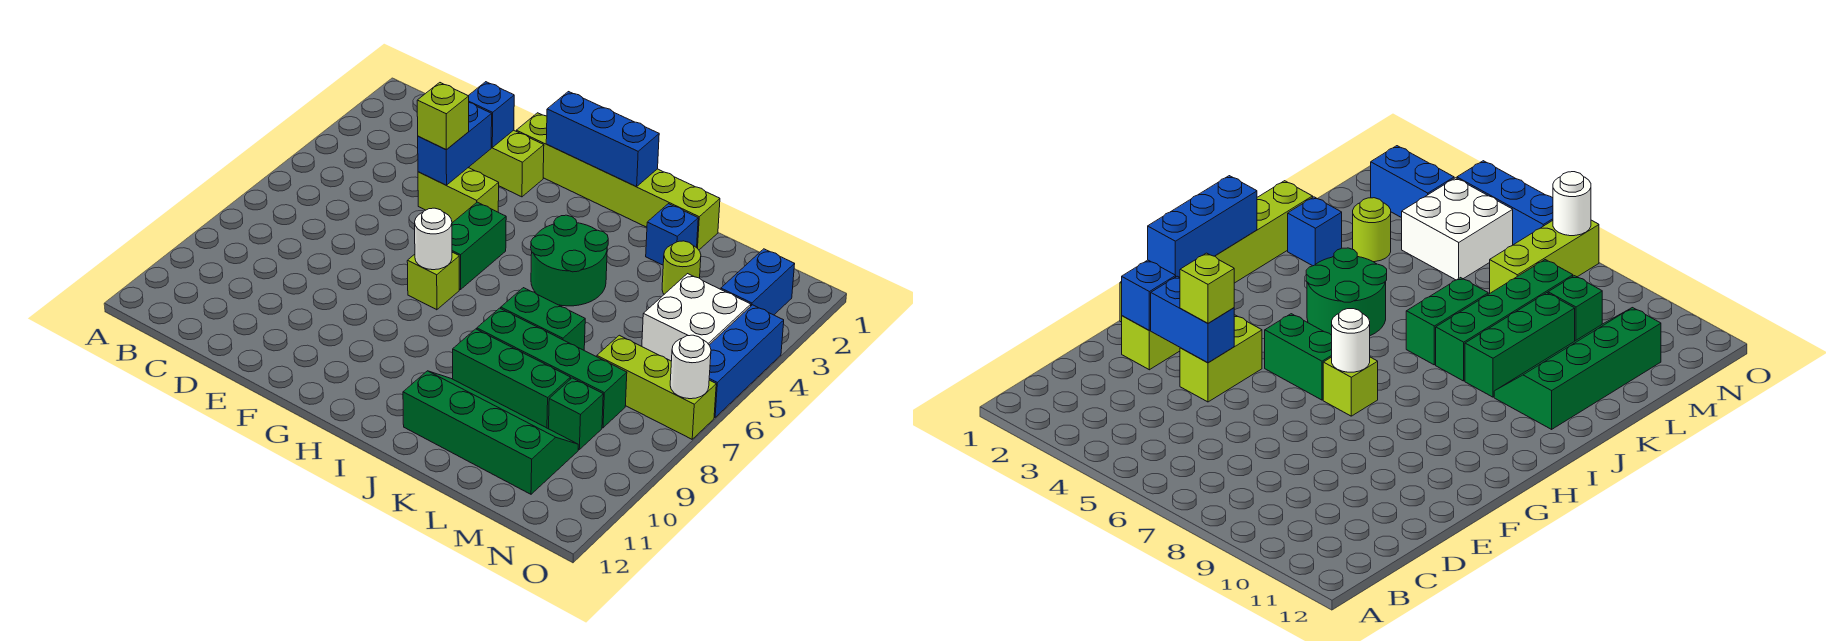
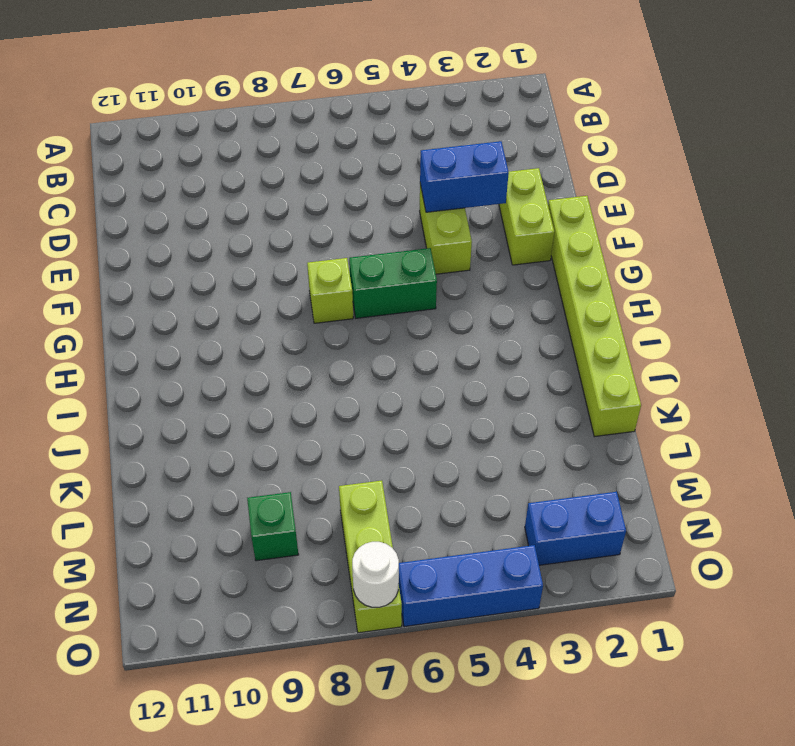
none -> green 2x2 round brick [531,215,608,306]
none -> green 1x2 brick [501,288,585,350]
none -> green 1x4 brick [477,308,627,428]

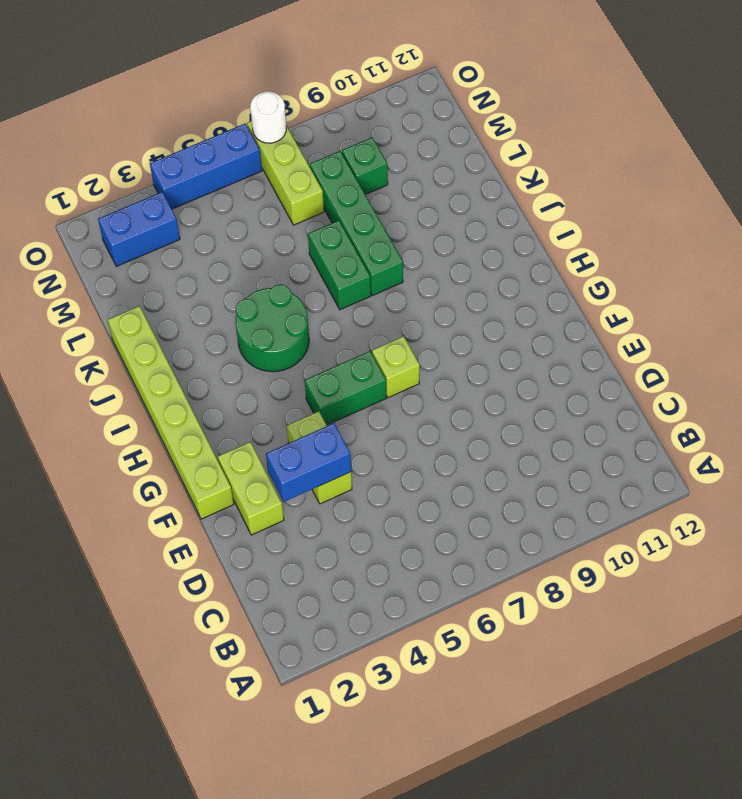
none -> green 1x3 brick [453,329,571,429]
none -> green 2x4 slope [403,371,578,494]
none -> blue 1x1 brick [646,204,698,265]

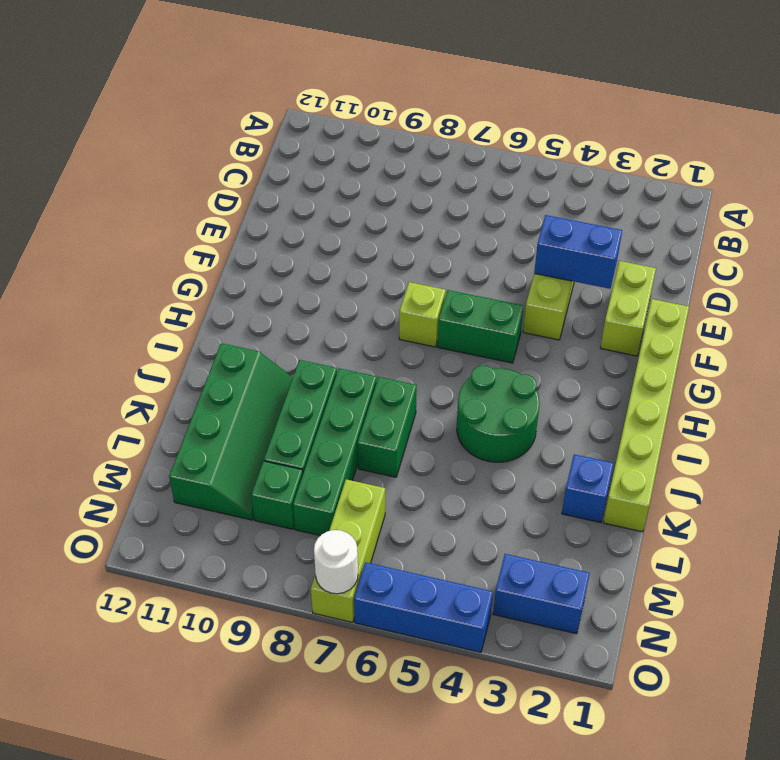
none -> lime 1x1 round brick [662,241,701,294]
none -> white 2x2 brick [642,274,751,361]
none -> blue 1x1 brick [469,82,514,147]

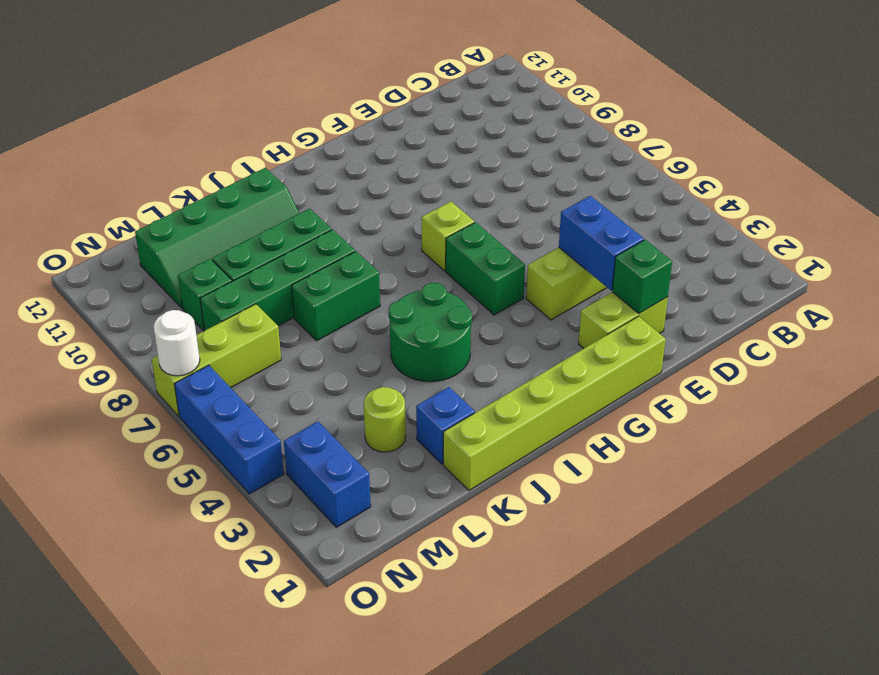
green 1x1 brick [612,240,672,313] -> blue 1x1 brick [469,82,514,147]
none -> white 2x2 brick [642,274,751,361]
none -> blue 1x3 brick [546,92,659,187]
none -> white 1x1 round brick [415,208,452,270]

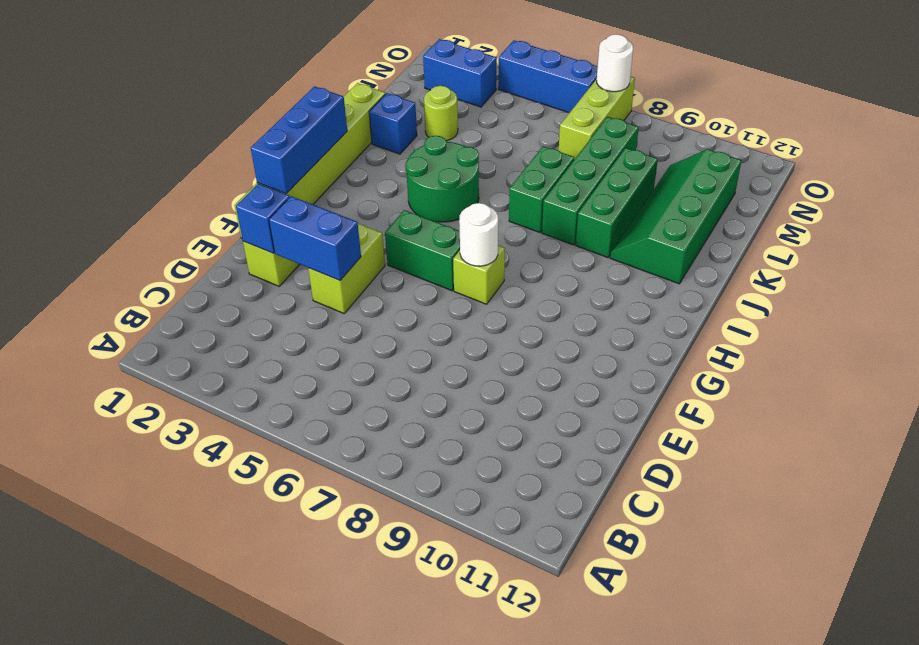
none -> white 2x2 brick [642,274,751,361]
none -> green 1x1 brick [549,378,603,449]
none -> lime 1x1 brick [417,83,469,150]

